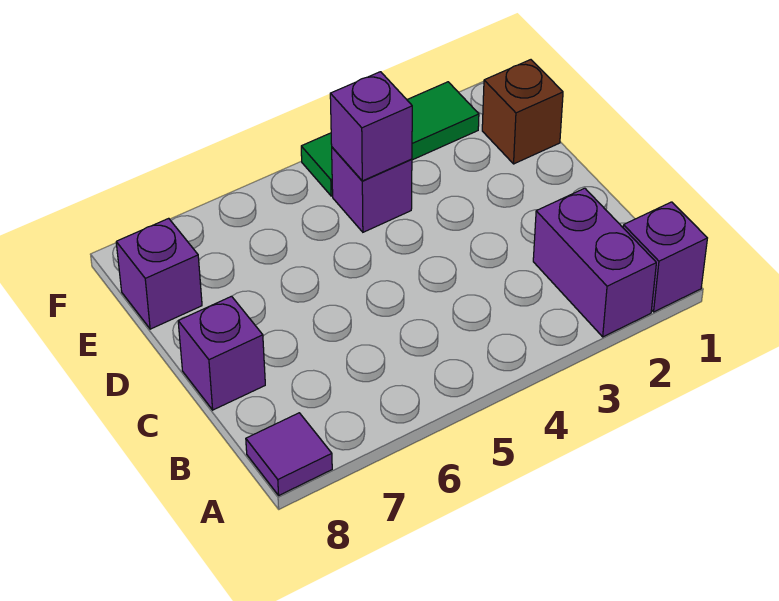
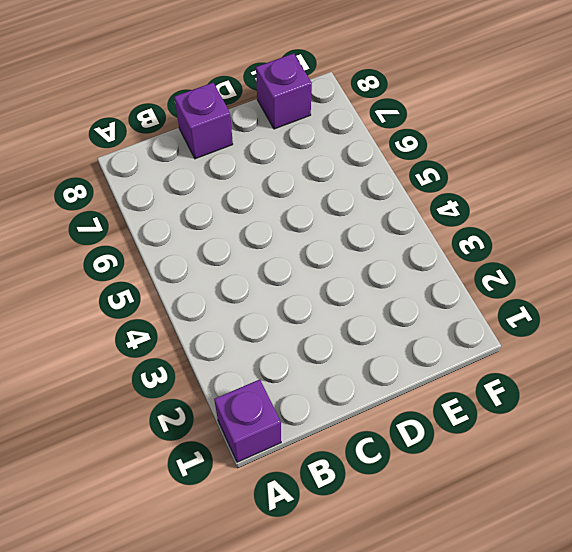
none -> purple 1x2 brick [533,188,656,337]
none -> purple 1x1 tile [246,413,332,495]

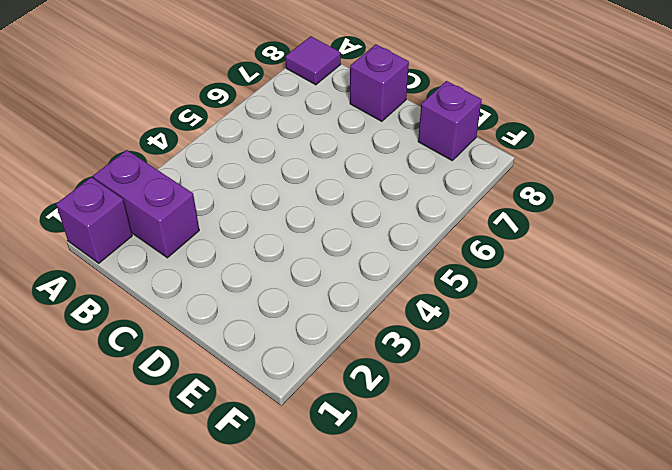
none -> brown 1x1 brick [482,60,563,164]
none -> purple 1x1 brick [332,147,412,232]

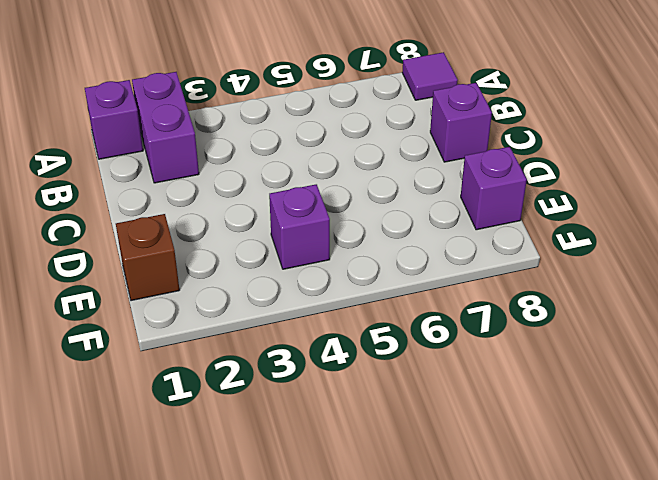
none -> green 1x3 tile [301,82,479,196]
none -> purple 1x1 brick [330,72,412,181]

